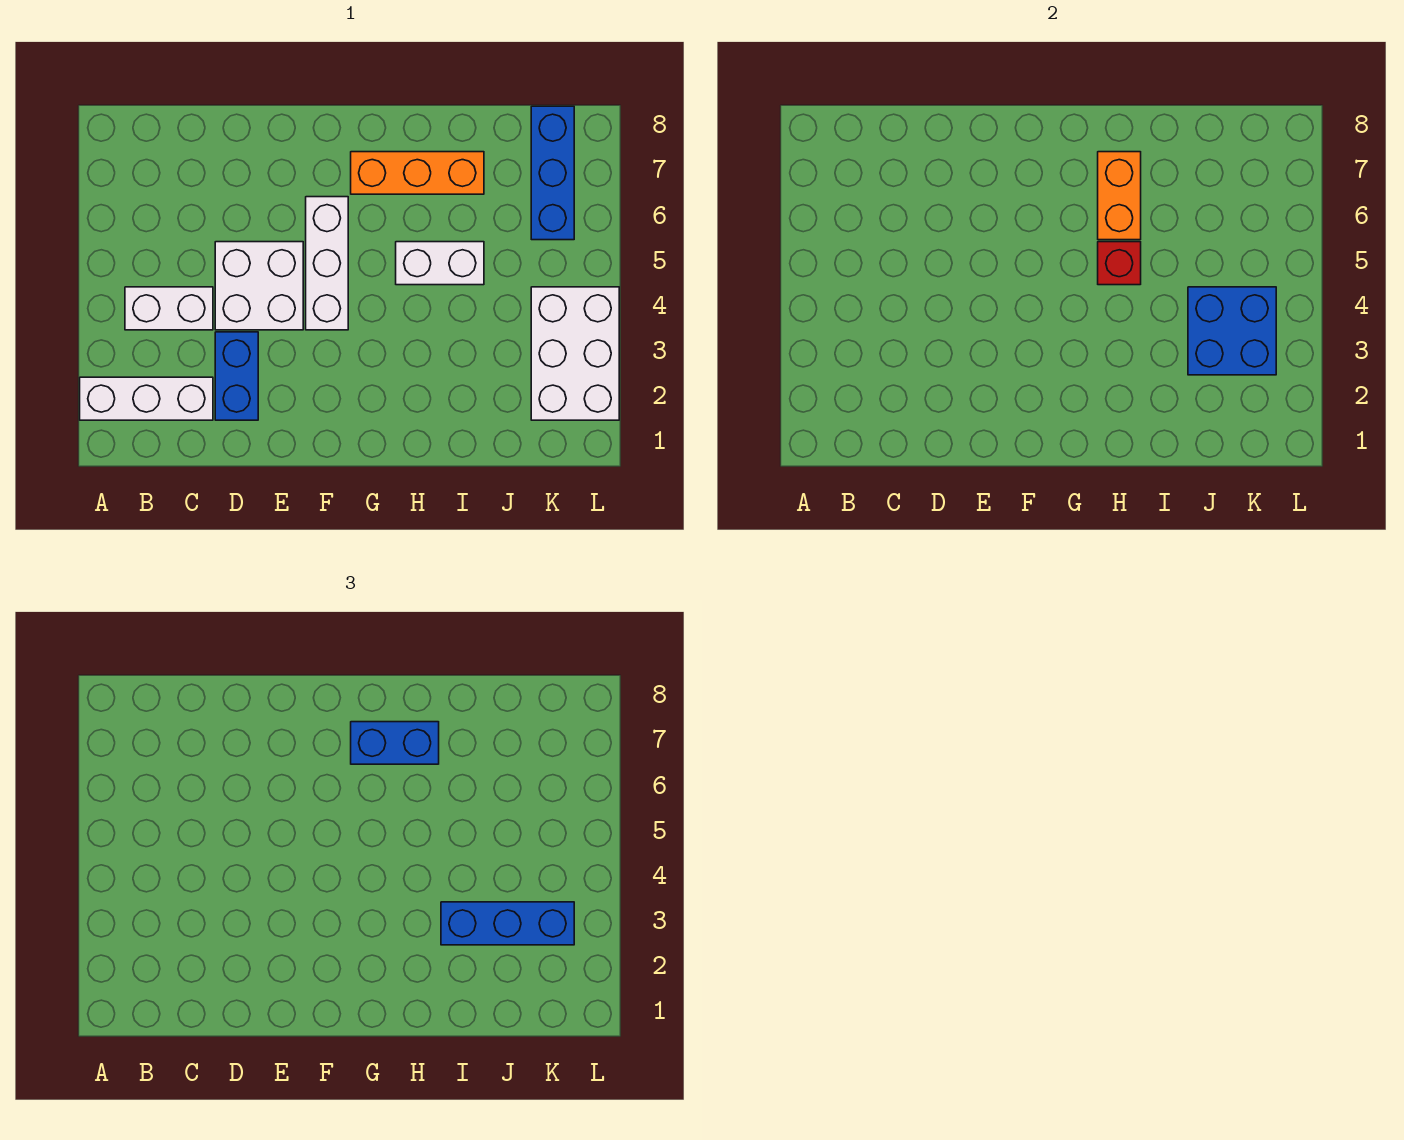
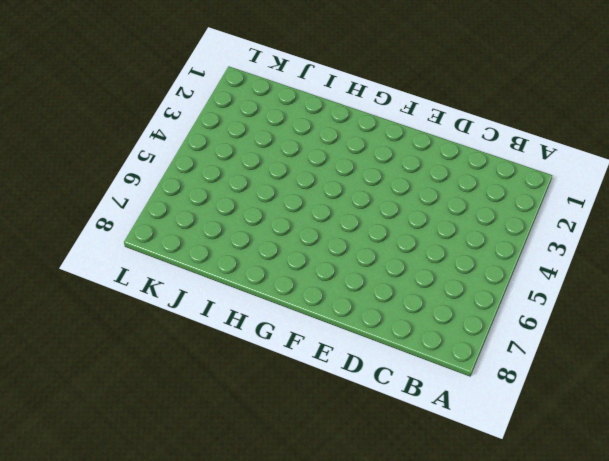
none -> white 1x3 brick [80,377,213,420]
none -> white 1x2 brick [125,287,213,330]
none -> blue 1x2 brick [215,332,258,420]

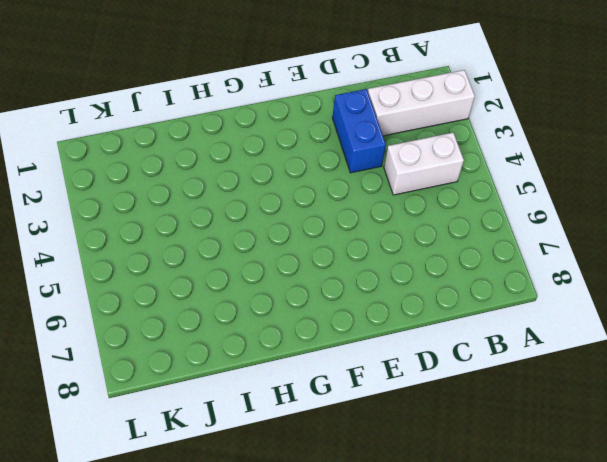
none -> white 2x2 brick [215,242,303,330]
none -> white 1x3 brick [306,197,348,330]
none -> orange 1x3 brick [351,152,484,194]

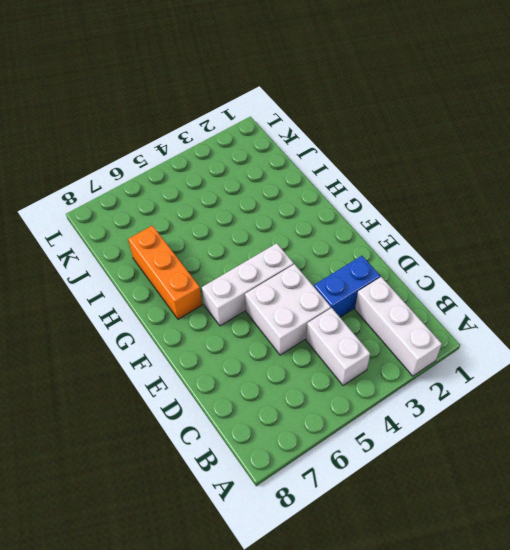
none -> white 1x2 brick [396,242,484,285]
none -> white 2x3 brick [531,287,619,420]
none -> blue 1x3 brick [531,106,574,240]

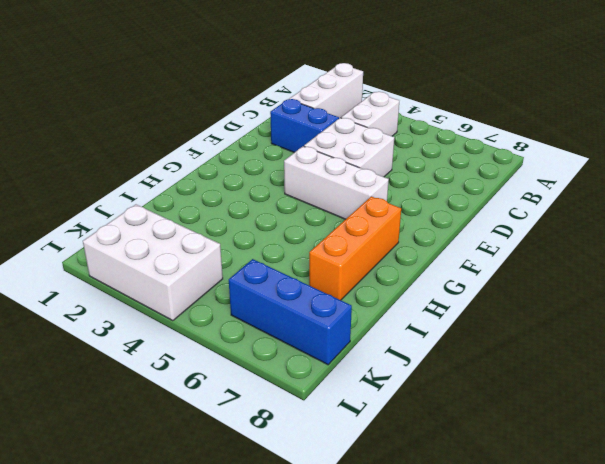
none -> white 1x2 brick [396,242,484,285]
none -> red 1x1 brick [1098,242,1141,285]
none -> orange 1x2 brick [1098,152,1141,240]

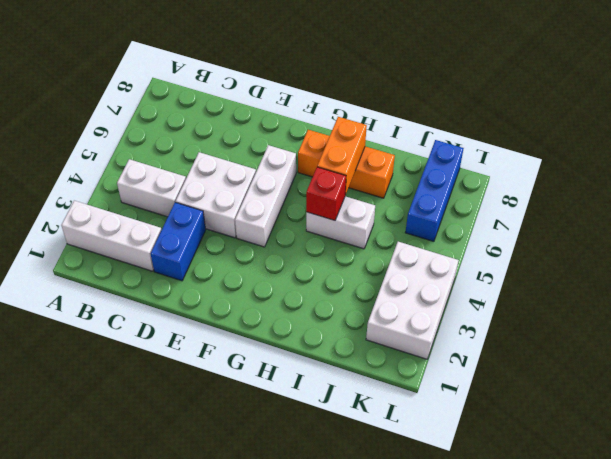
none -> blue 2x2 brick [1188,287,1276,375]
none -> blue 1x2 brick [351,722,439,764]
none -> blue 1x3 brick [441,902,574,945]

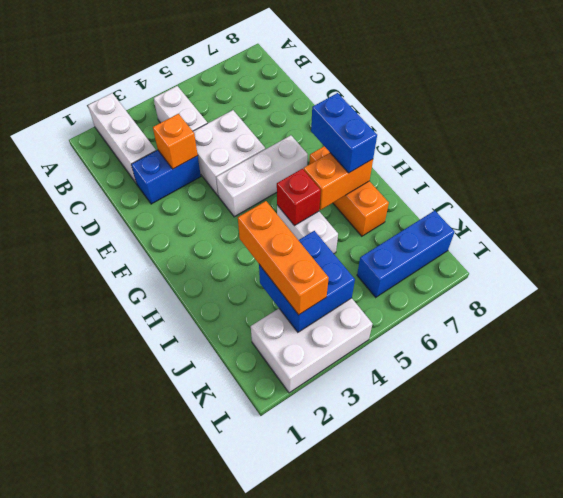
orange 1x1 brick [153,114,198,169] -> none
orange 1x3 brick [238,201,329,315] -> blue 1x3 brick [441,902,574,945]

